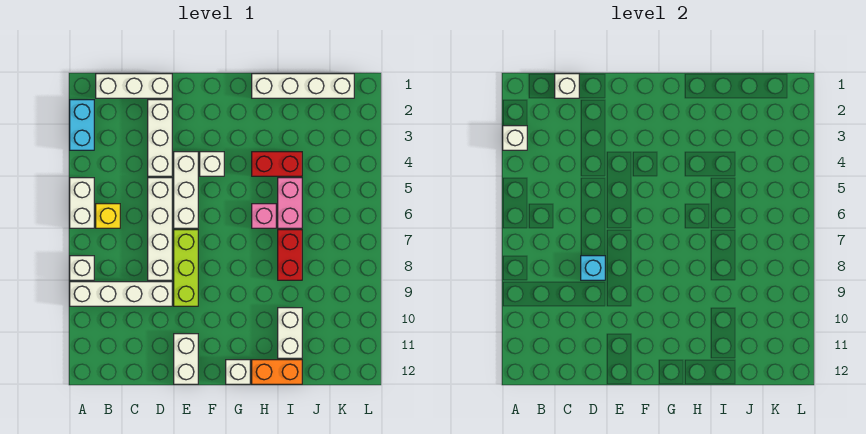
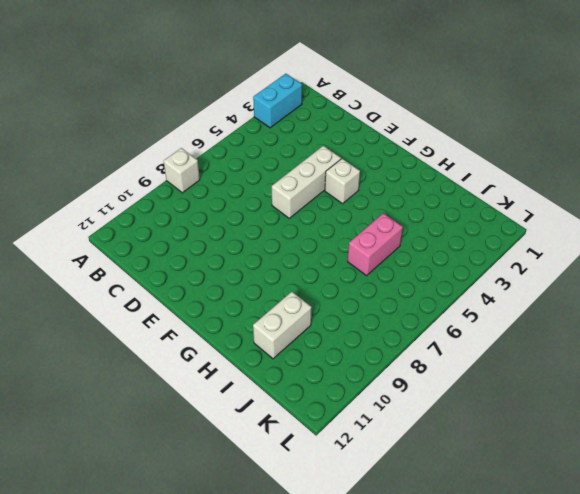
none -> white 1x2 brick [70,178,94,228]
none -> white 1x4 brick [70,282,172,306]
none -> white 1x3 brick [96,74,172,98]

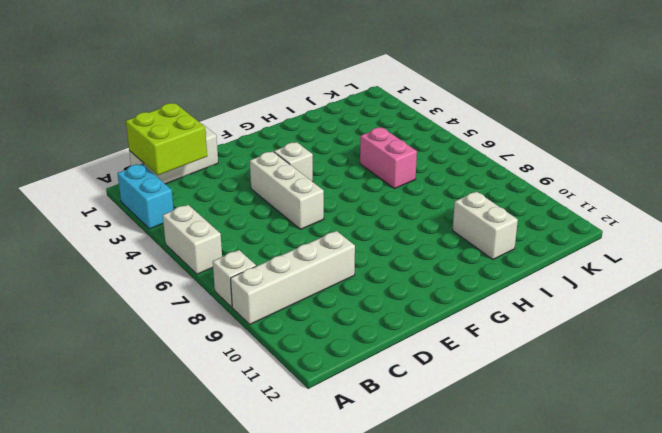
lime 2x2 brick [126,103,207,175] -> white 1x1 brick [555,74,579,98]
none -> yellow 1x1 brick [96,204,120,228]
none -> white 1x3 brick [148,100,172,176]
none -> white 1x4 brick [148,178,172,280]

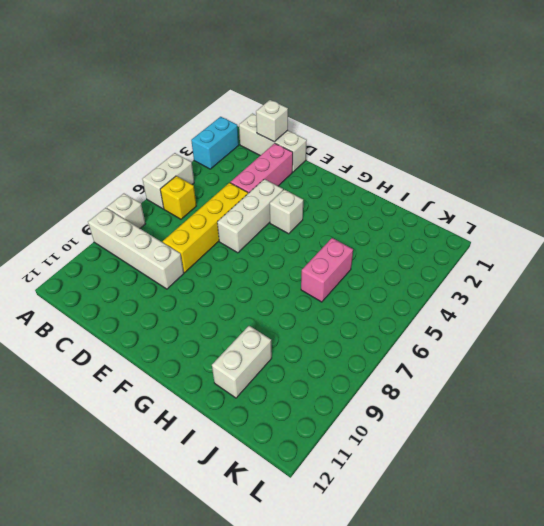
pink 1x3 brick [230,143,293,193] -> white 1x3 brick [148,100,172,176]
yellow 1x4 brick [163,183,248,272] -> white 1x4 brick [148,178,172,280]
none -> lime 1x3 brick [174,230,198,306]
none -> white 1x2 brick [174,334,198,384]
none -> white 1x1 brick [226,360,250,384]

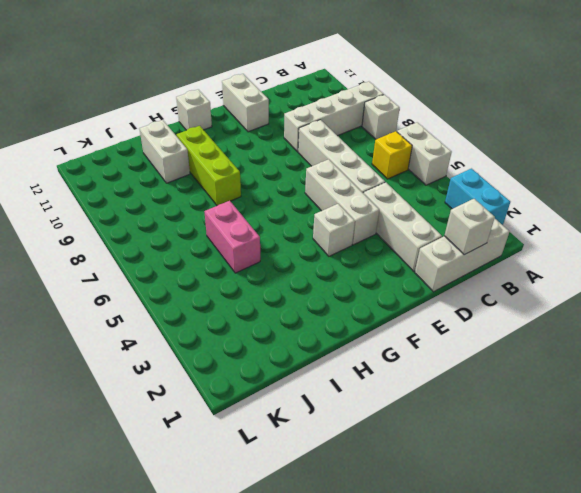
lime 1x3 brick [177,126,241,206] -> lime 1x3 brick moved to [174,230,198,306]
none -> white 1x4 brick [252,74,354,98]
none -> red 1x2 brick [252,152,302,176]
none -> pink 1x1 brick [252,204,276,228]

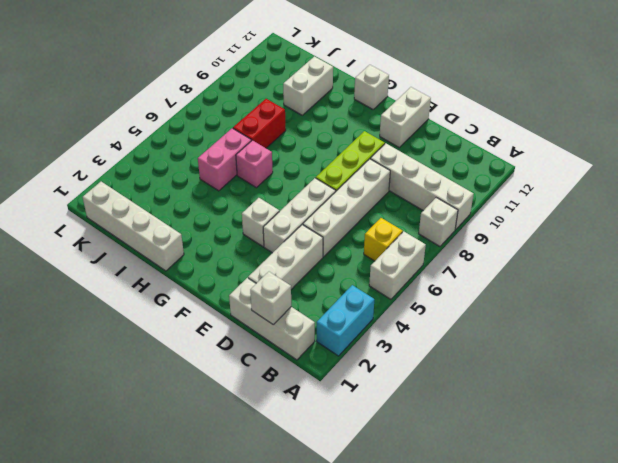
none -> red 1x2 brick [252,152,302,176]
none -> orange 1x2 brick [252,360,302,384]
none -> white 1x1 brick [503,126,527,150]

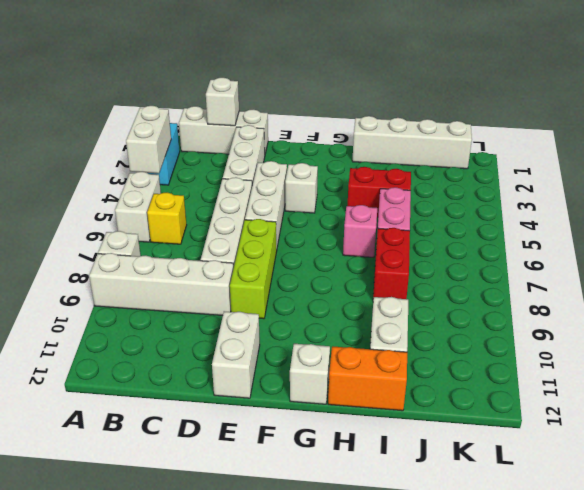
white 1x2 brick [126,106,171,173] -> white 1x1 brick [503,126,527,150]
none -> cyan 1x1 brick [581,256,605,280]

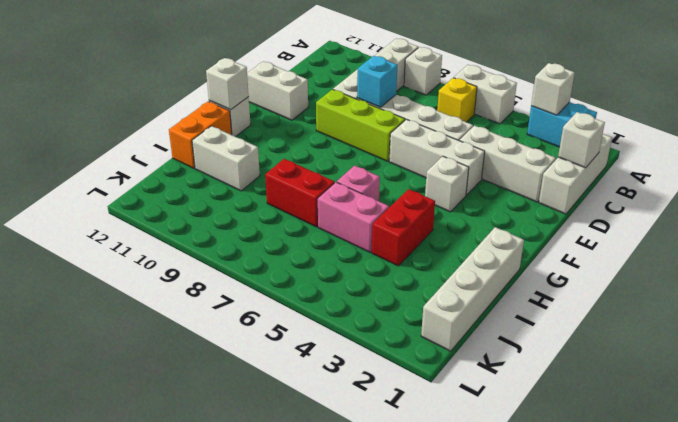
white 1x1 brick [206,58,249,110] -> none

